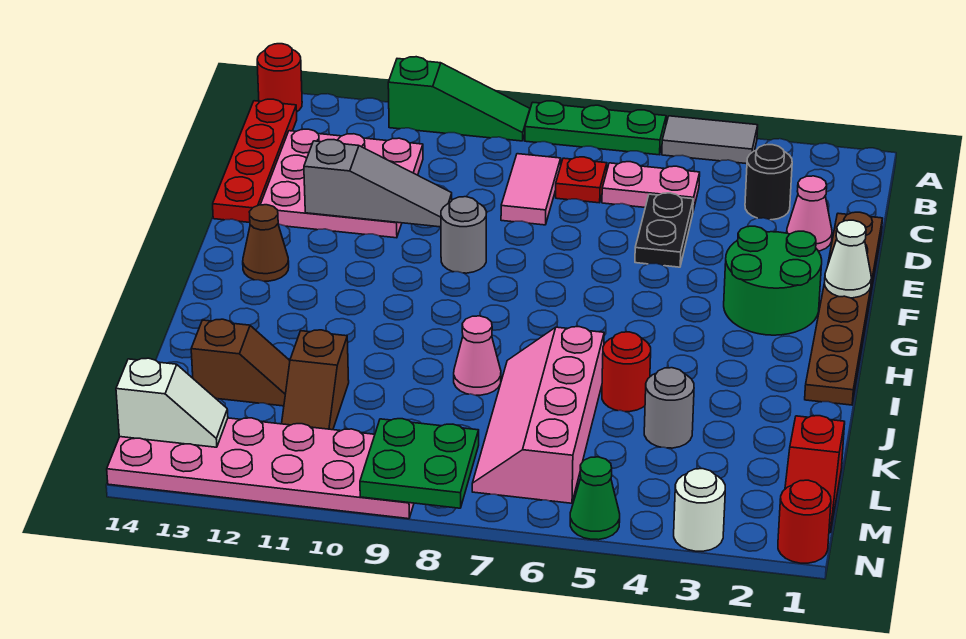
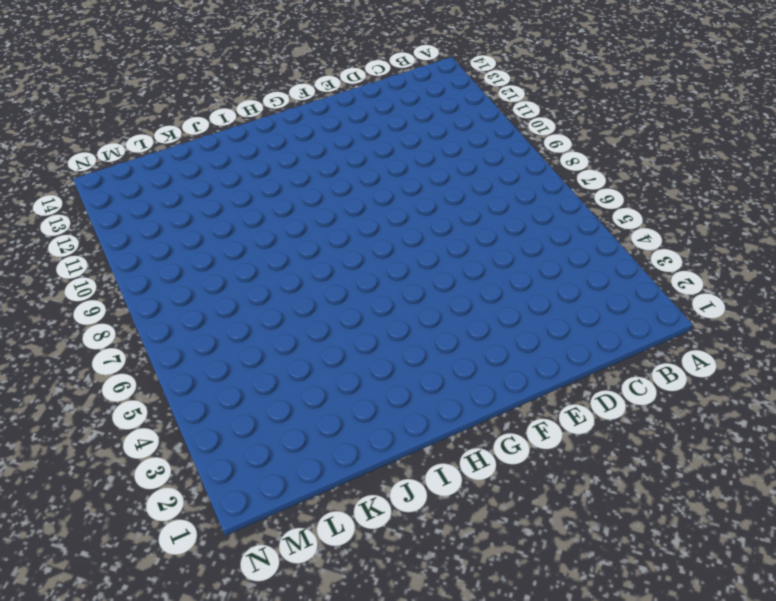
none -> grey 1x2 tile [662,116,758,164]
none -> green 1x3 plate [525,101,666,155]
none -> green 1x3 slope [388,57,530,141]
none -> red 1x1 round brick [257,44,302,111]

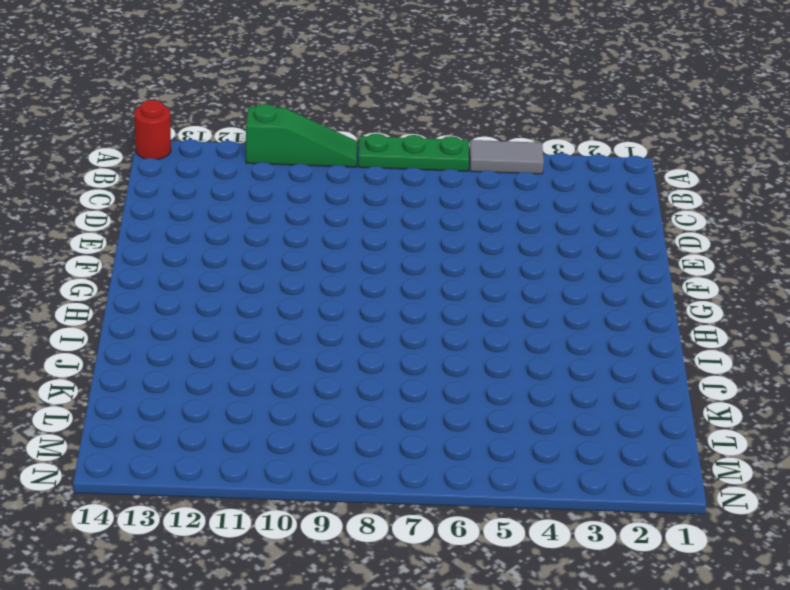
none -> red 1x4 plate [213,99,297,222]
none -> black 1x1 round brick [745,145,792,220]
none -> pink 1x2 plate [602,162,700,210]
none -> red 1x1 plate [556,157,607,203]

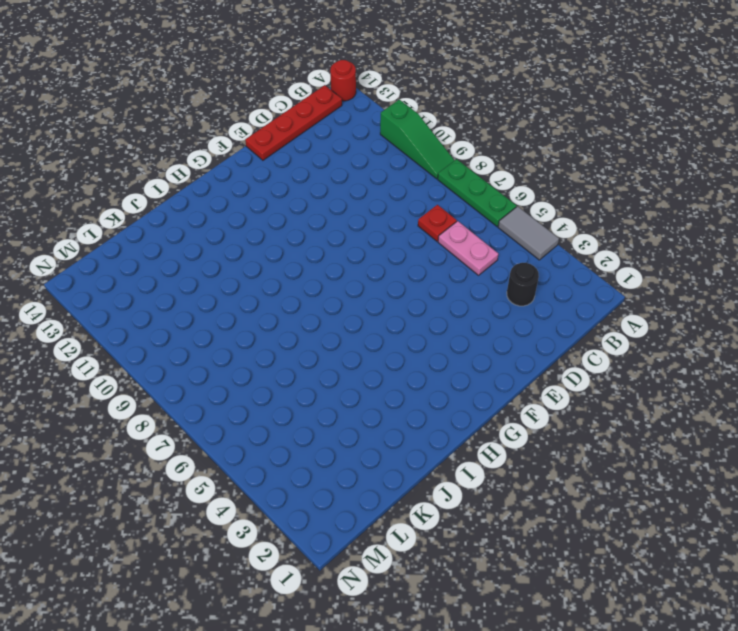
none -> pink 1x2 tile [501,154,561,225]
none -> pink 3x3 plate [260,129,423,238]
none -> brown 1x6 plate [805,212,883,405]
none -> pink 1x1 cone [787,176,832,251]

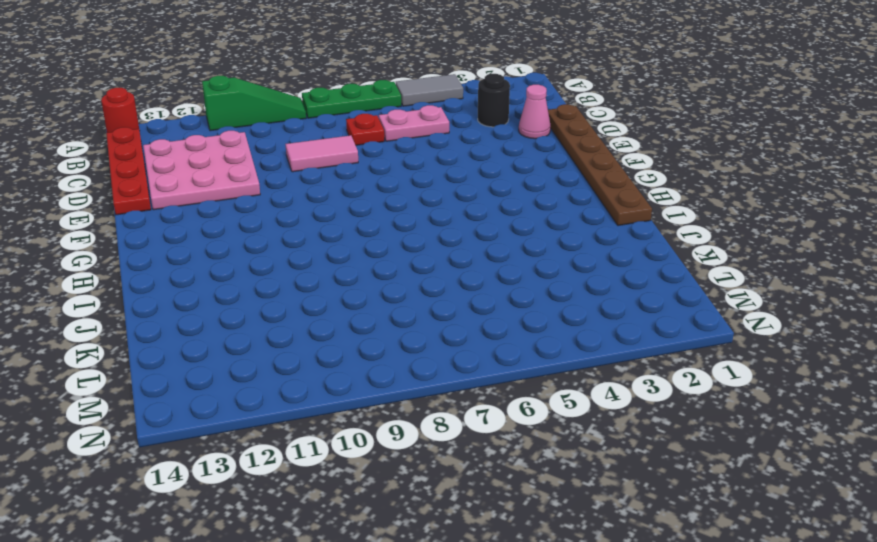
pink 1x2 tile [286,135,358,172] -> pink 1x2 tile turned to [501,154,561,225]
none -> black 1x2 plate [635,193,693,267]
none -> green 2x2 round brick [724,226,822,335]
none -> grey 1x1 round brick [441,197,487,273]
none -> brown 1x1 cone [243,205,289,281]

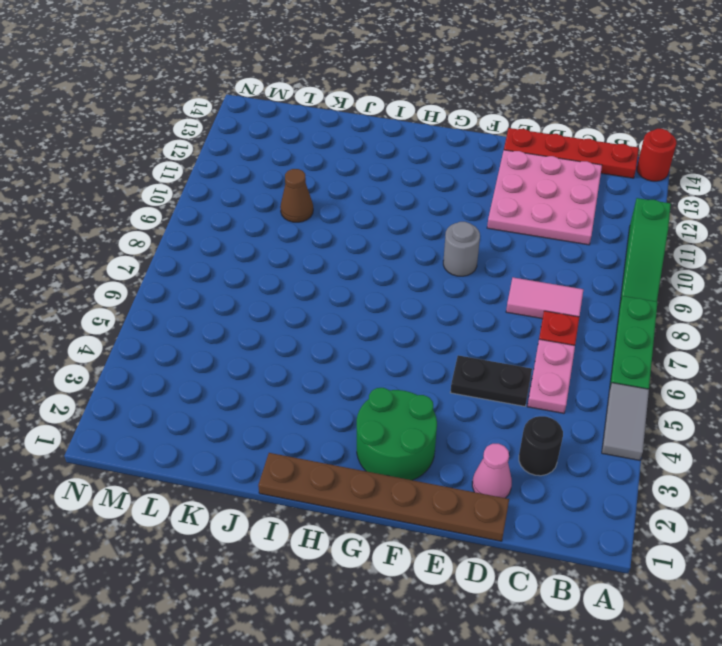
brown 1x1 cone [280,169,313,222] -> brown 1x1 cone moved to [243,205,289,281]
none -> red 1x1 round brick [602,332,651,412]
none -> pink 2x4 slope [472,327,604,503]
none -> pink 1x1 cone [454,316,501,395]
none -> grey 1x1 round brick [644,368,694,448]

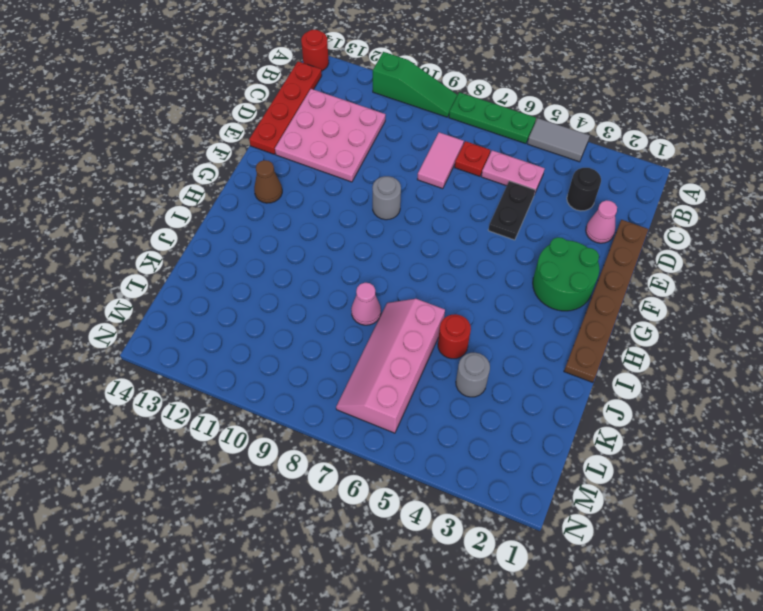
none -> brown 1x2 slope [282,330,349,430]
none -> brown 1x2 slope [191,319,290,406]
none -> red 1x2 slope [785,416,845,532]
none -> pink 2x6 plate [107,418,414,519]

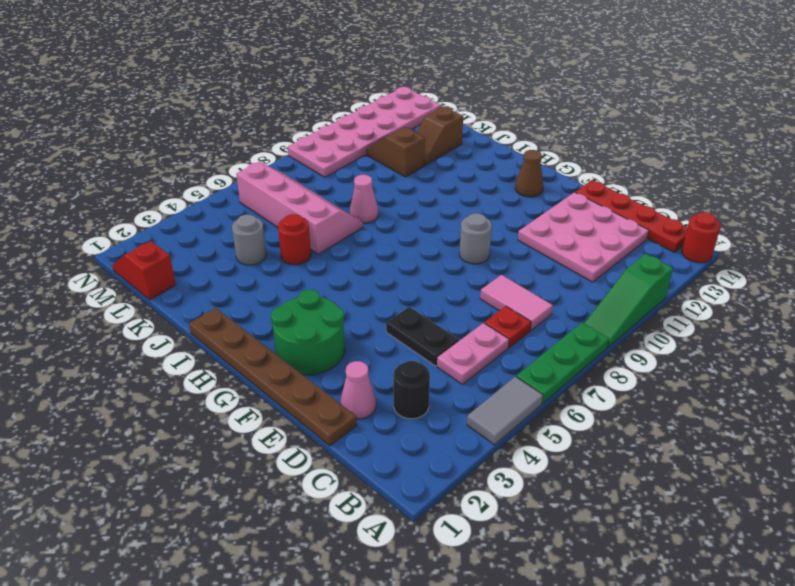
none -> red 1x1 round brick [778,480,831,563]
none -> white 1x1 round brick [674,469,725,551]
none -> green 1x1 cone [570,457,620,540]
none -> grey 1x3 slope [304,140,452,227]

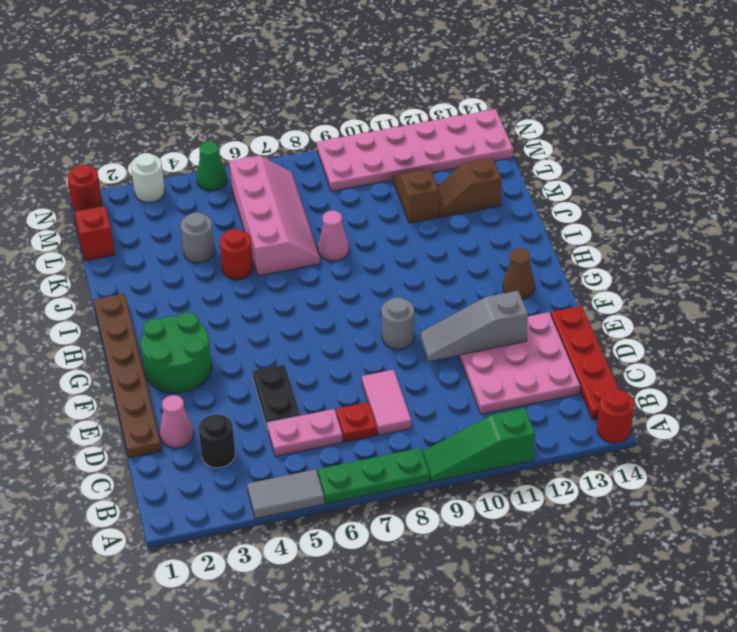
none -> white 1x1 cone [825,220,871,298]
none -> green 2x2 plate [360,419,479,508]
none -> white 1x2 slope [116,358,228,447]

